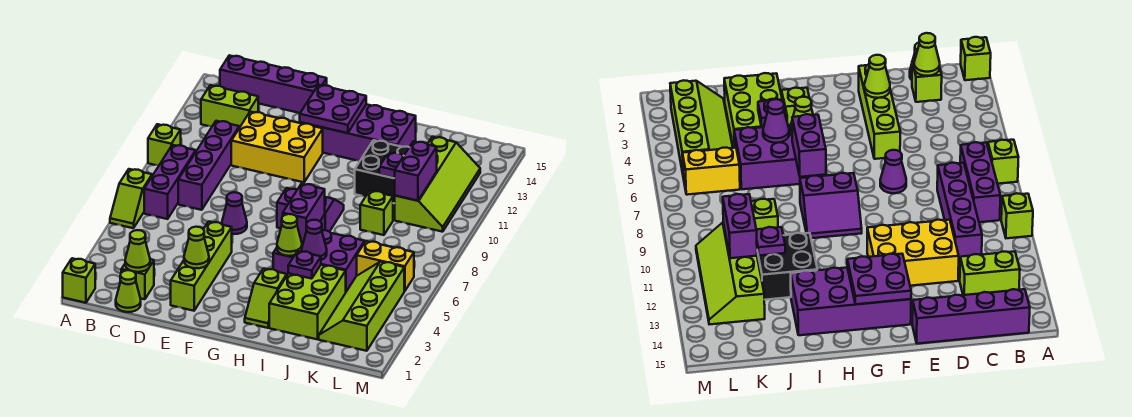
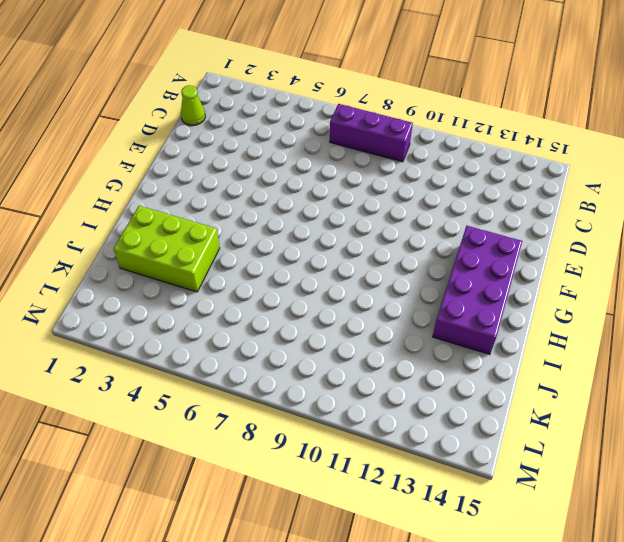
none -> lime 1x1 brick [63,258,95,303]
none -> lime 1x2 slope [110,169,152,228]
none -> lime 1x1 brick [148,124,181,166]
none -> lime 1x2 brick [201,85,258,128]

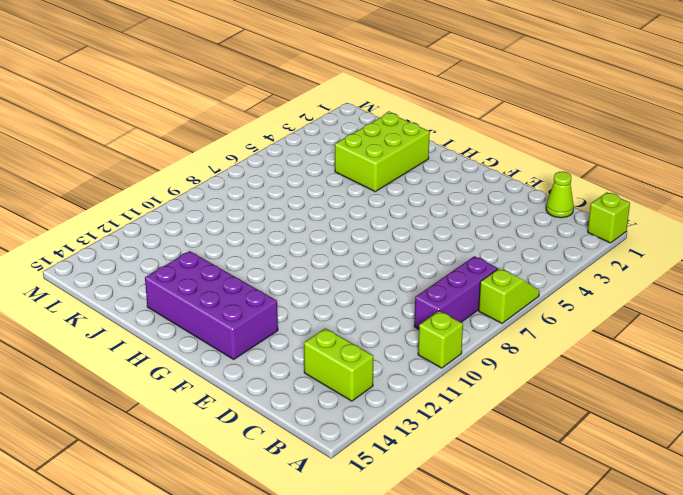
none -> purple 1x4 brick [220,55,327,113]
none -> lime 1x1 brick [121,259,154,299]
none -> purple 1x4 brick [178,121,239,210]
none -> yellow 2x3 brick [231,112,323,182]

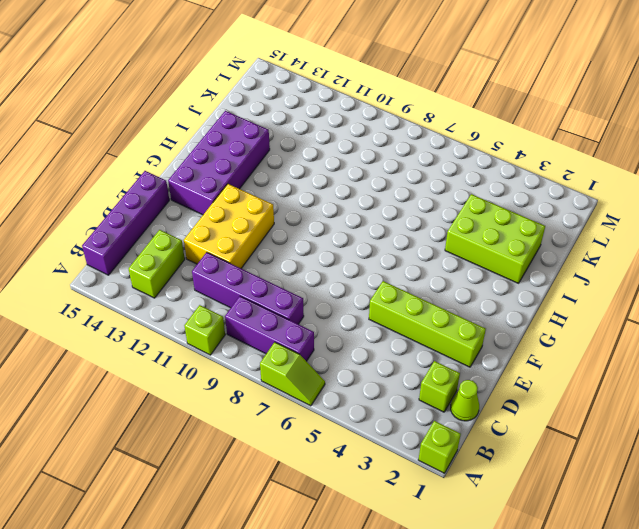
none -> purple 1x1 cone [222,192,247,234]
none -> purple 2x2 slope [277,188,344,232]
none -> lime 1x2 slope [245,269,287,328]
none -> purple 2x3 brick [273,230,365,292]

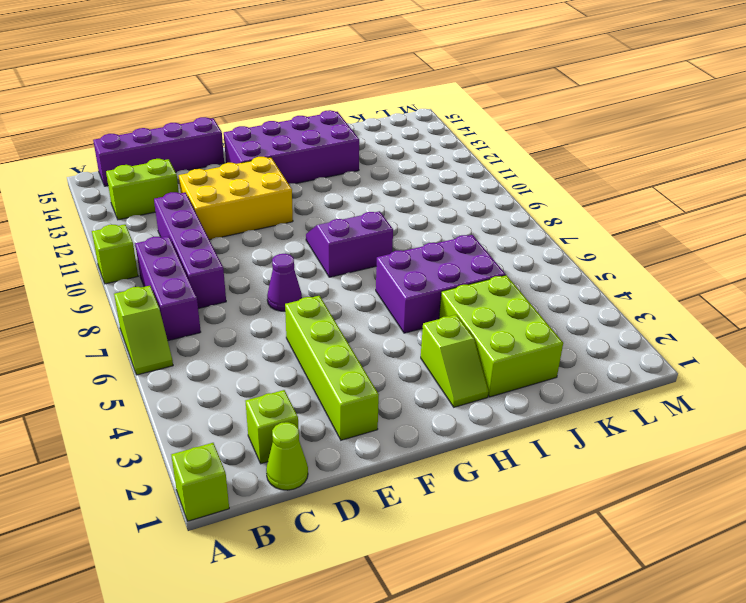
none -> black 2x2 brick [355,140,409,203]
none -> lime 1x1 brick [360,191,393,235]
none -> lime 2x4 slope [319,262,404,351]
none -> yellow 1x2 brick [357,241,414,291]

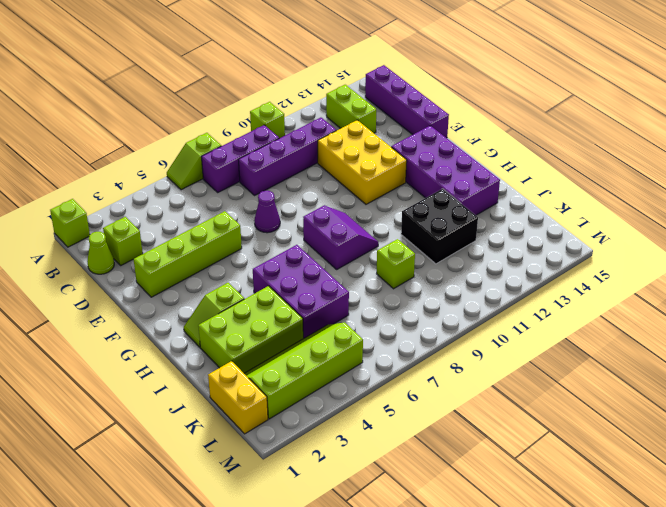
yellow 1x2 brick [208,361,268,434] -> yellow 1x2 brick moved to [357,241,414,291]
none -> lime 2x4 slope [395,137,480,232]
none -> lime 1x1 cone [125,230,150,272]
none -> lime 1x1 cone [184,227,209,268]
none -> purple 2x2 plate [300,85,366,133]

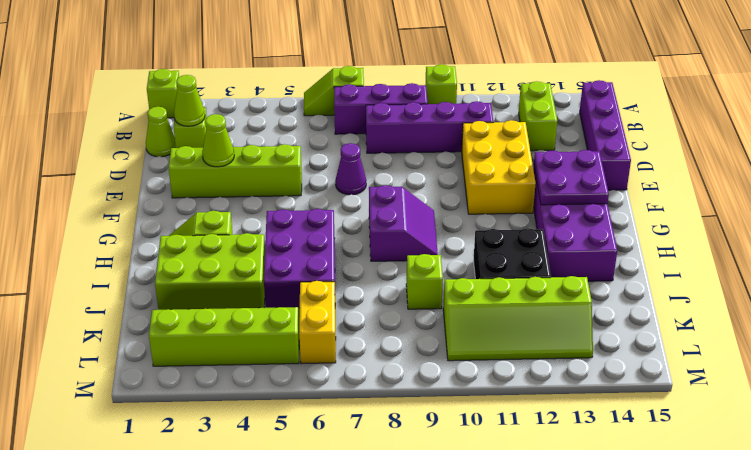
none -> lime 1x1 cone [277,214,302,256]
none -> purple 1x2 brick [283,184,325,242]
none -> purple 1x1 plate [288,251,321,279]
none -> purple 1x1 cone [302,220,327,260]

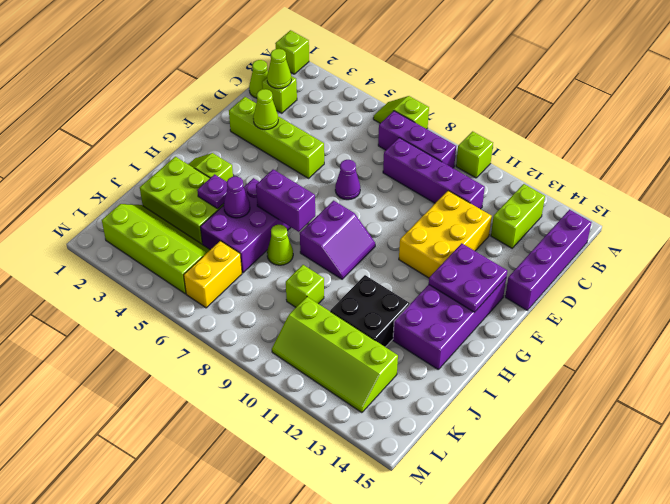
lime 1x1 cone [267,225,293,265] -> lime 1x1 cone moved to [277,214,302,256]
none -> purple 1x1 plate [379,153,403,178]
none -> purple 1x2 brick [395,141,437,201]

